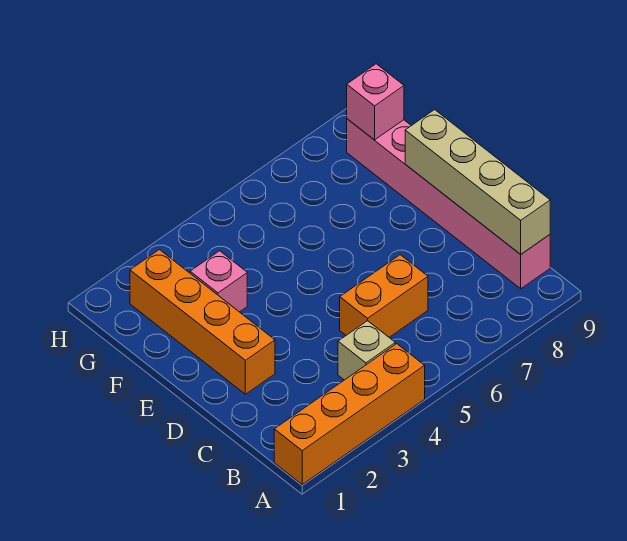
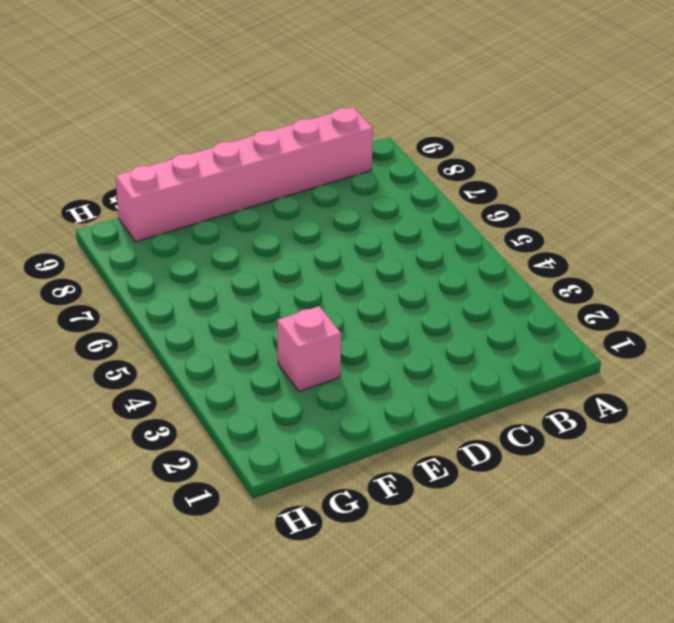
none -> orange 1x4 brick [274,344,425,484]
none -> tan 1x1 brick [338,321,395,380]

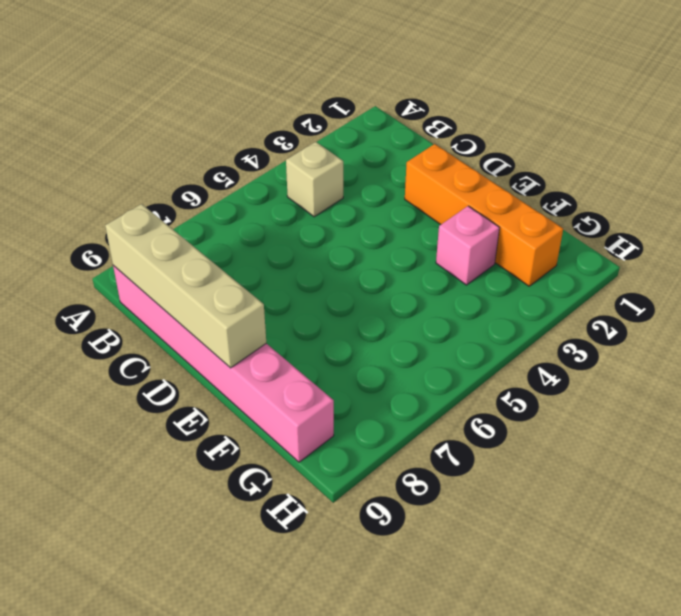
none -> orange 1x4 brick [274,344,425,484]
none -> orange 1x2 brick [340,255,428,337]

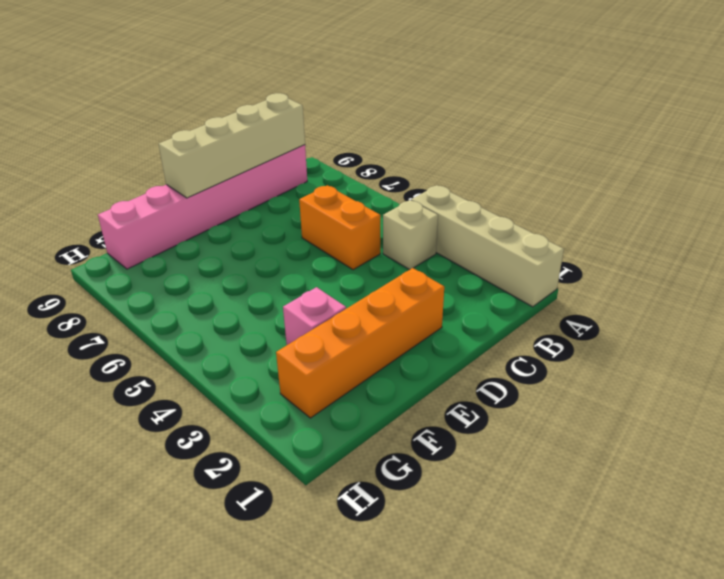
tan 1x4 brick [411,185,564,307] -> orange 1x4 brick [274,344,425,484]
none -> pink 1x1 brick [347,64,404,140]

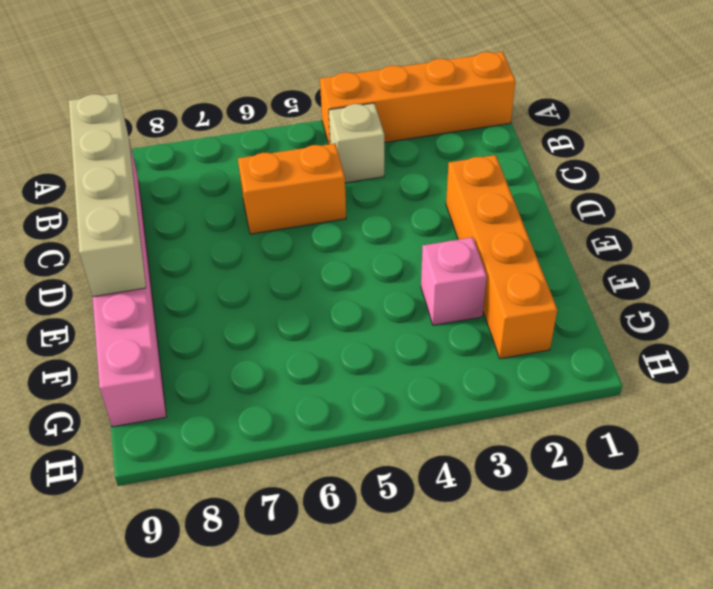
none -> pink 1x1 brick [347,64,404,140]

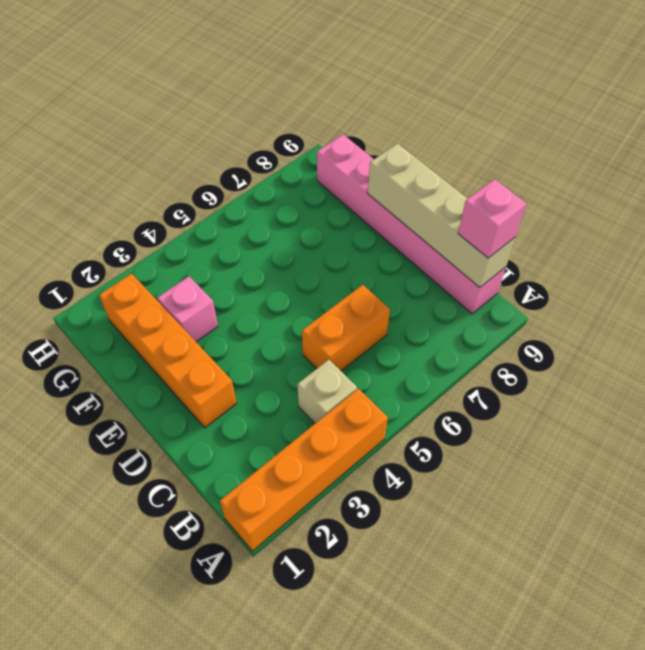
pink 1x1 brick [458,179,526,258] -> pink 1x1 brick moved to [347,64,404,140]

